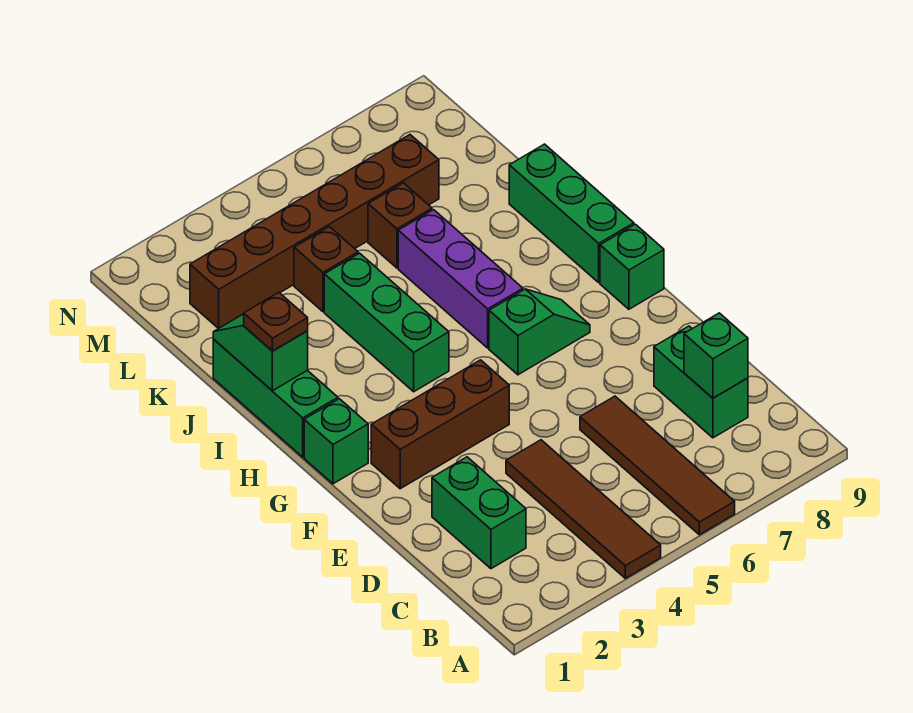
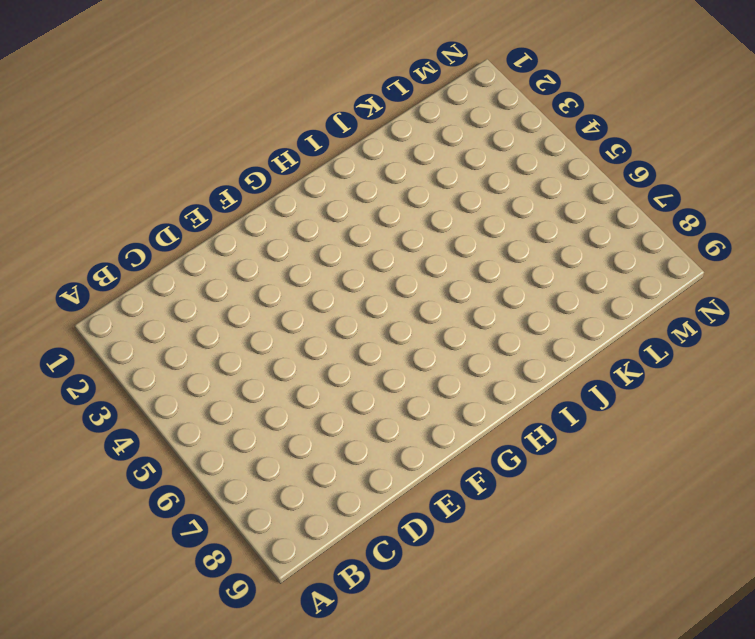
none -> brown 1x4 tile [506,440,661,578]
none -> brown 1x4 tile [580,396,735,535]
none -> green 1x2 brick [432,457,526,569]

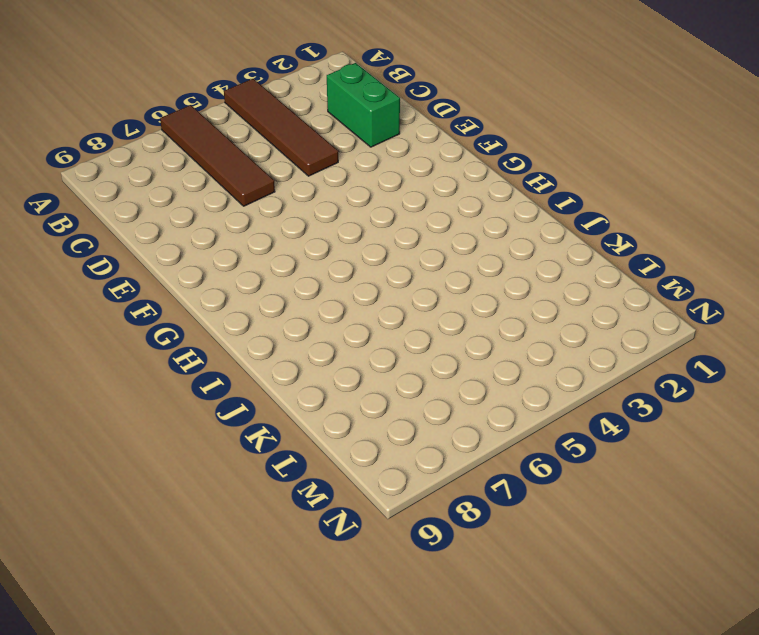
none -> green 1x2 brick [654,326,748,438]
none -> brown 1x3 brick [371,360,509,489]
none -> green 1x1 brick [304,399,368,484]

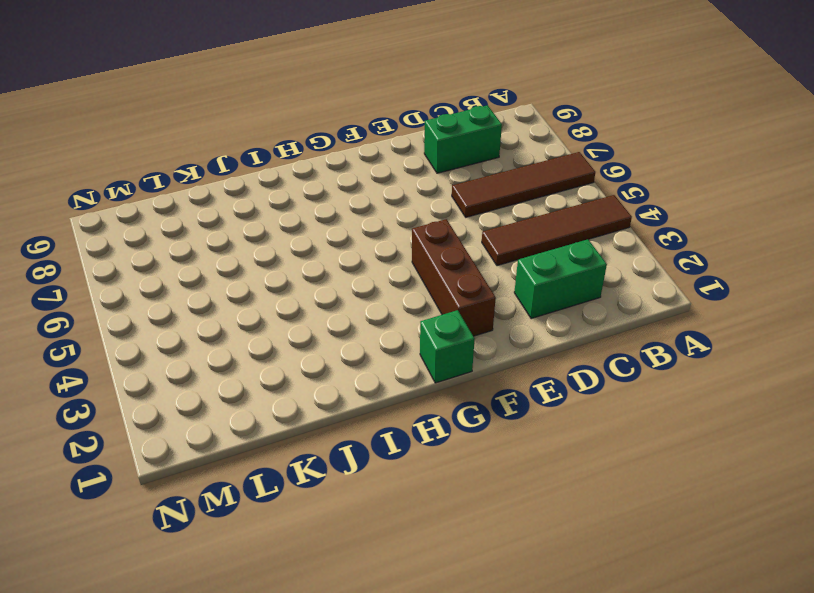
none -> green 1x2 slope [489,289,590,375]
none -> green 1x1 brick [600,224,664,309]
none -> green 1x3 brick [213,340,338,457]

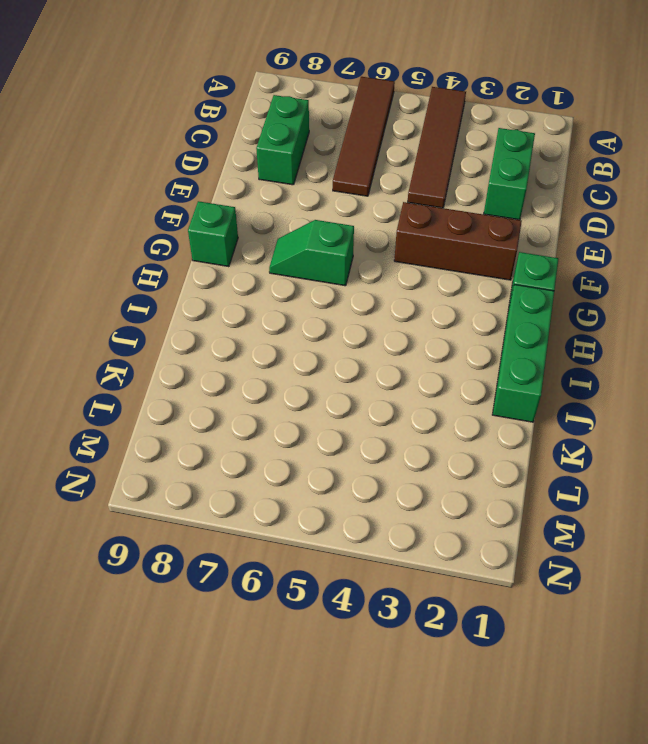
none -> green 1x3 brick [324,253,449,392]
none -> purple 1x3 brick [398,210,523,348]
none -> green 1x3 brick [509,144,634,282]

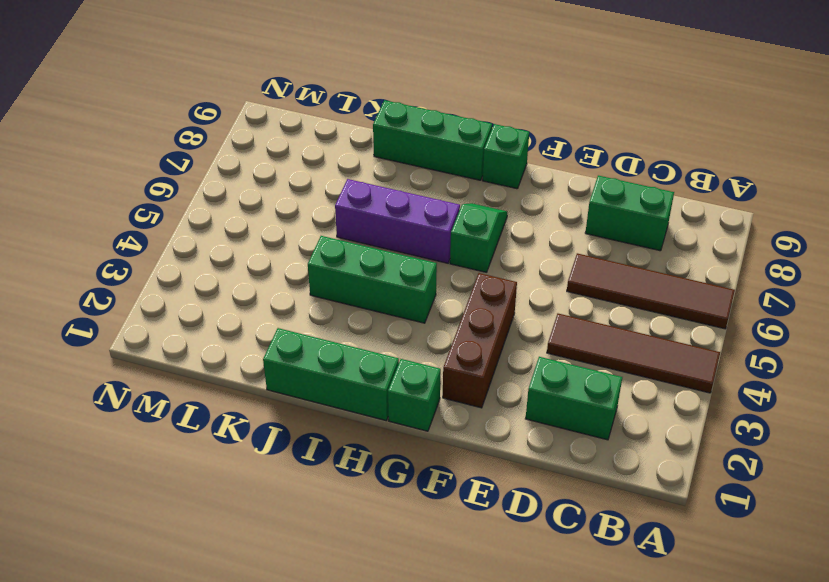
none -> brown 1x1 brick [294,227,358,312]
none -> brown 1x1 brick [368,183,432,268]
none -> brown 1x6 brick [190,135,439,328]

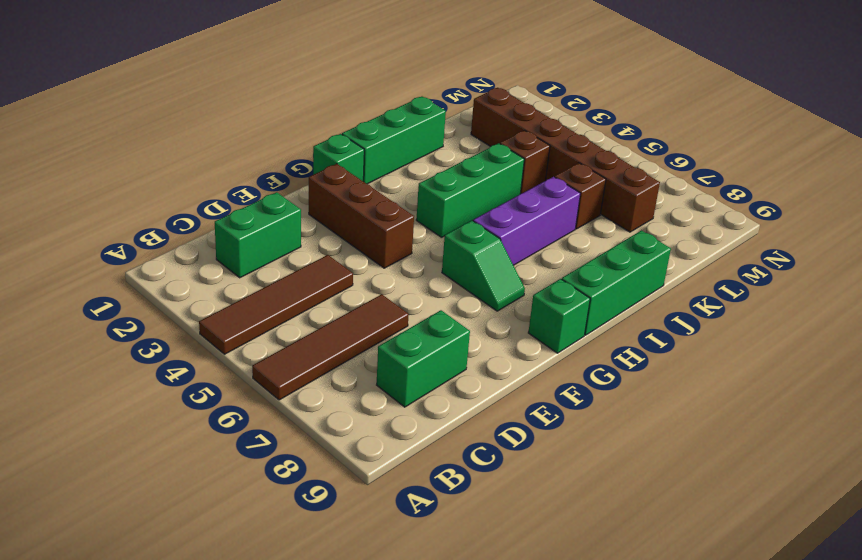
none -> green 1x1 brick [684,313,748,398]
none -> green 1x2 slope [213,314,308,391]
none -> brown 1x1 plate [244,292,308,351]

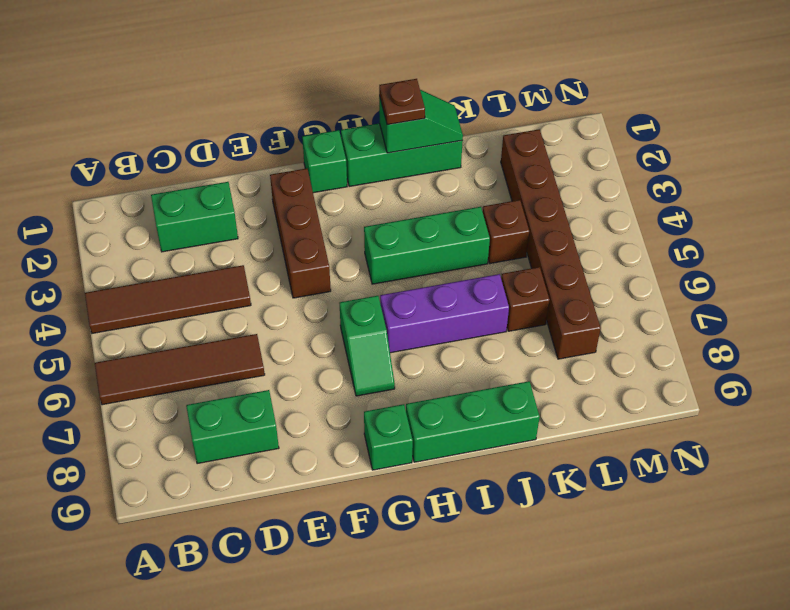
none -> green 1x1 brick [684,313,748,398]

